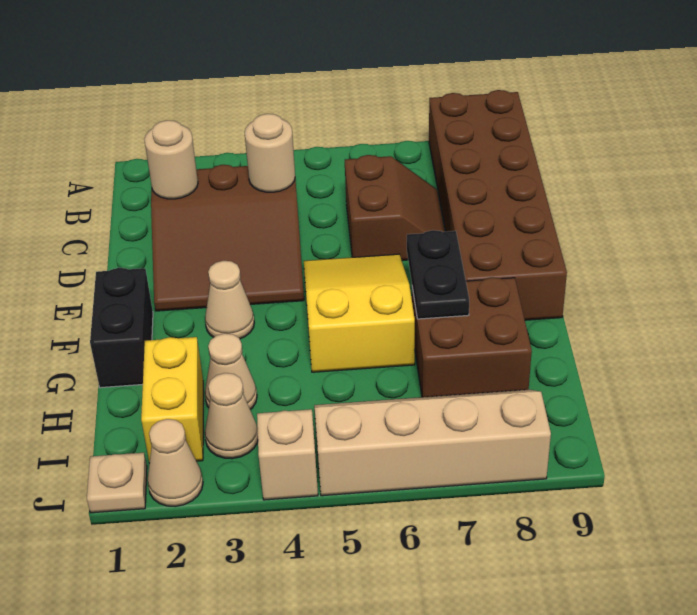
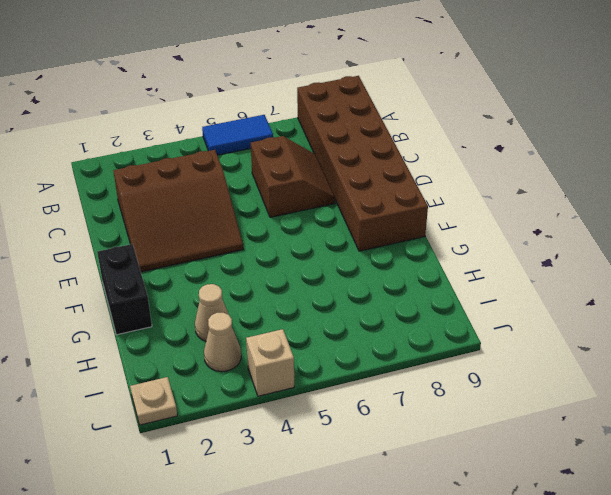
blue 1x2 tile [202,115,273,155] -> none
none -> yellow 2x3 slope [304,254,415,372]
none -> tan 1x1 cone [205,261,254,339]
none -> brown 2x2 brick [412,277,532,397]

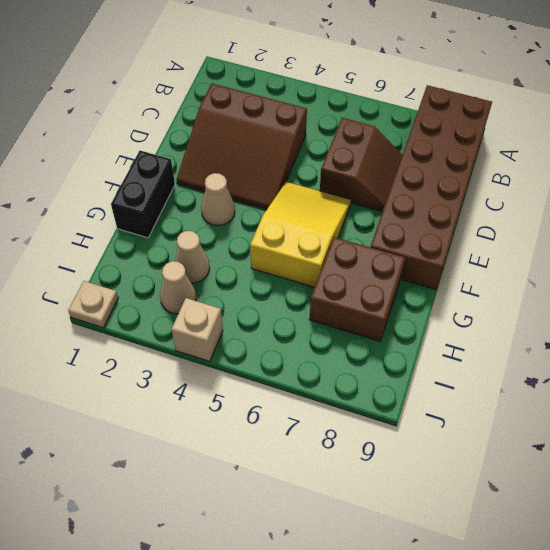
none -> yellow 1x2 brick [141,337,203,463]
none -> tan 2x4 slope [314,390,551,496]
none -> tan 1x1 cone [147,419,203,506]

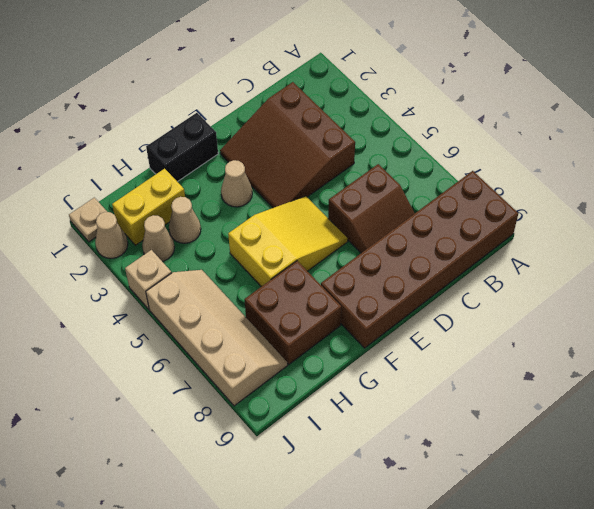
none -> tan 1x1 round brick [144,120,198,199]
none -> tan 1x1 round brick [245,114,295,192]
none -> black 1x2 plate [407,230,469,319]

